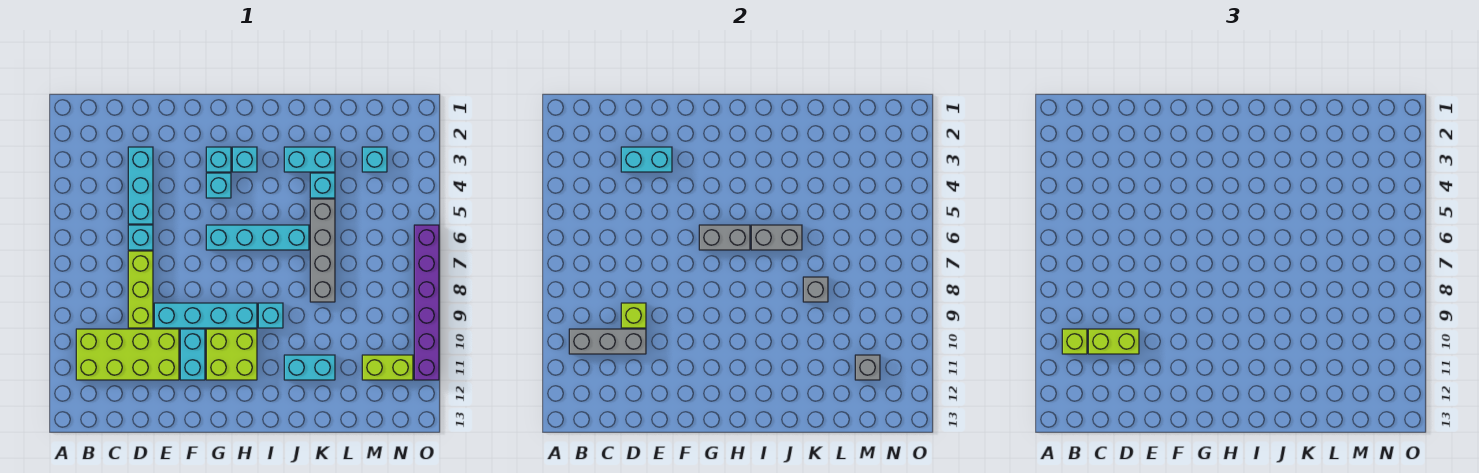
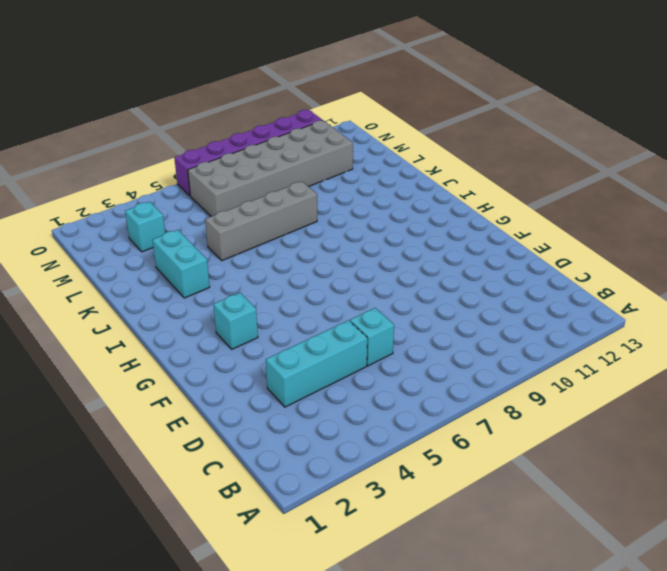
grey 2x6 brick [188,121,353,217] -> lime 1x2 brick [362,355,413,380]
none -> lime 2x4 brick [76,329,179,380]
none -> lime 1x3 brick [128,251,153,328]
none -> cyan 1x4 brick [154,303,257,328]

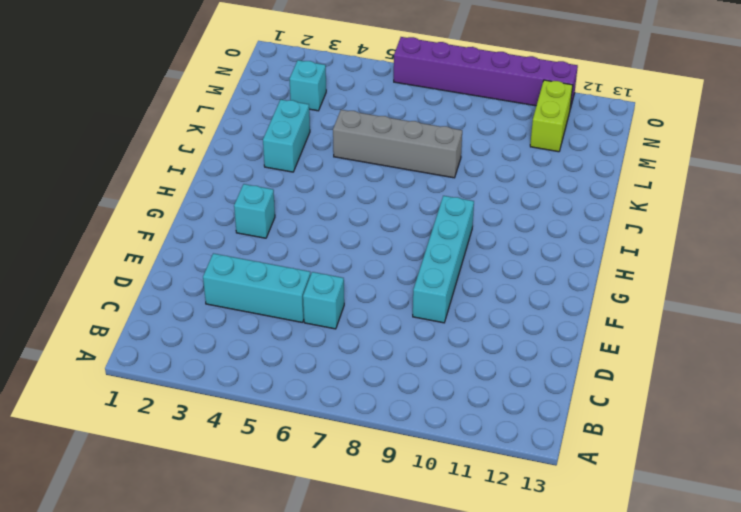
none -> lime 2x4 brick [76,329,179,380]
none -> lime 1x3 brick [128,251,153,328]
none -> cyan 1x2 brick [180,329,205,380]

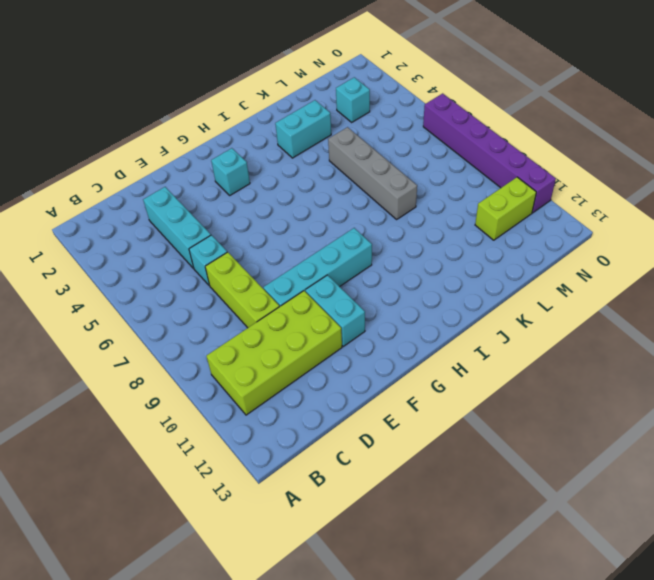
none -> cyan 1x1 brick [206,173,231,198]
none -> cyan 1x4 brick [206,225,309,250]
none -> lime 2x2 brick [206,329,257,380]

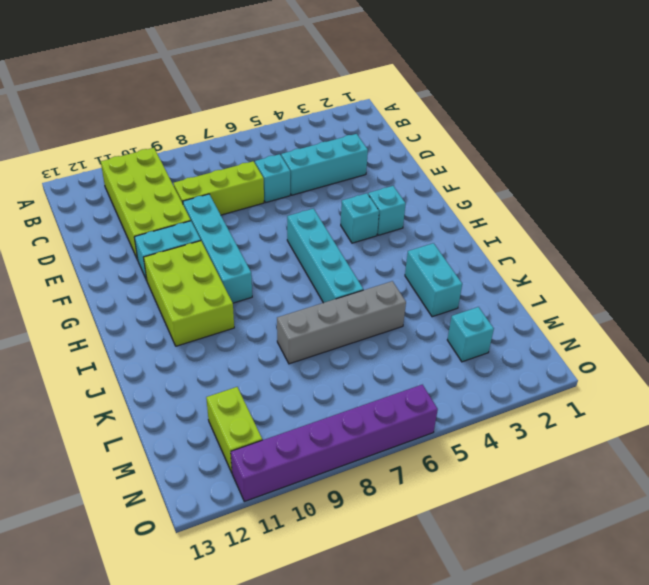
lime 2x3 brick [143,241,234,346] -> lime 2x2 brick [206,329,257,380]
none -> cyan 1x1 brick [232,147,257,172]
none -> cyan 1x1 brick [258,303,283,328]
none -> cyan 1x2 brick [284,355,335,380]

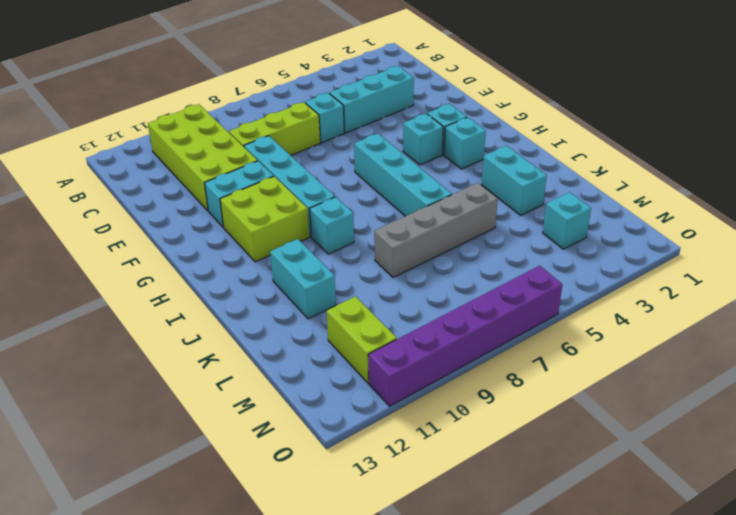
none -> cyan 1x1 brick [310,173,335,198]
none -> grey 1x3 brick [569,329,646,354]
none -> cyan 1x2 brick [621,147,672,172]

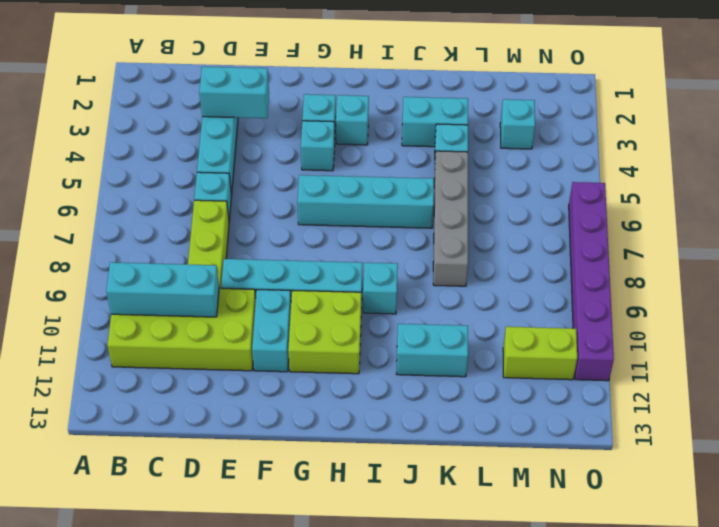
cyan 1x3 brick [106,262,220,317] -> grey 1x3 brick [569,329,646,354]
none -> lime 1x1 brick [621,303,646,328]
none -> grey 1x2 brick [699,225,750,250]
none -> grey 1x2 brick [751,225,802,250]

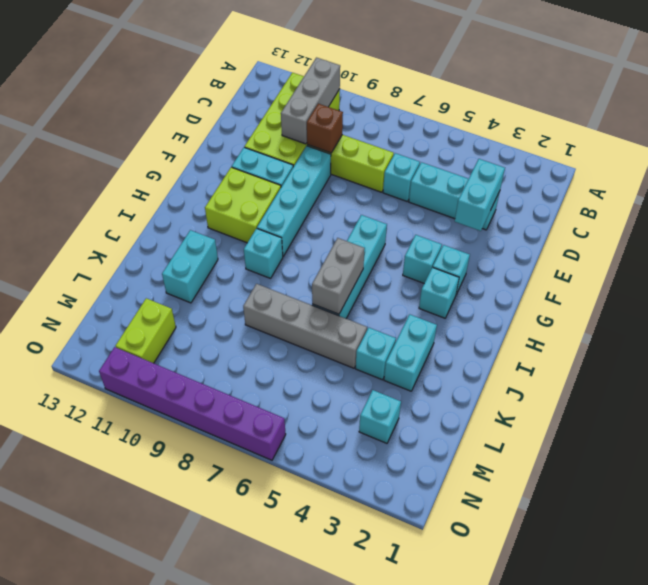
brown 1x1 brick [307,104,343,153] -> lime 1x1 brick [621,303,646,328]
none -> grey 1x2 brick [699,225,750,250]
none -> grey 1x1 brick [803,277,828,302]
none -> grey 1x1 brick [855,355,880,380]

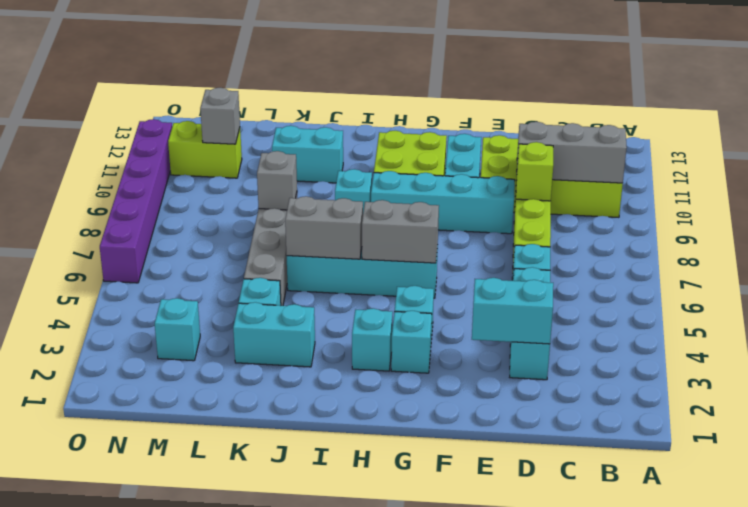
none -> lime 1x1 brick [1062,329,1087,354]
none -> lime 1x2 brick [1088,329,1139,354]

